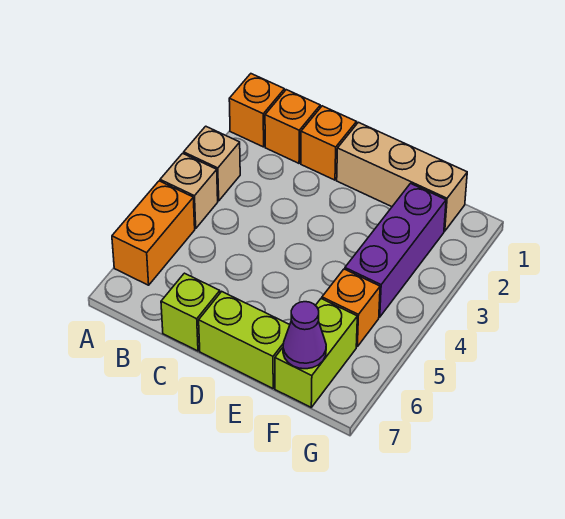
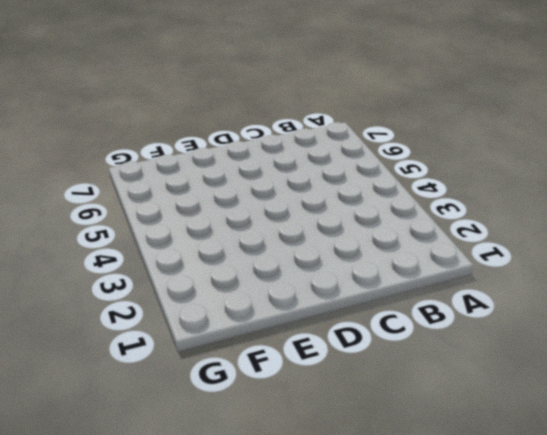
none -> orange 1x1 brick [229,74,285,147]
none -> tan 1x1 brick [184,126,240,201]
none -> tan 1x1 brick [160,153,218,228]

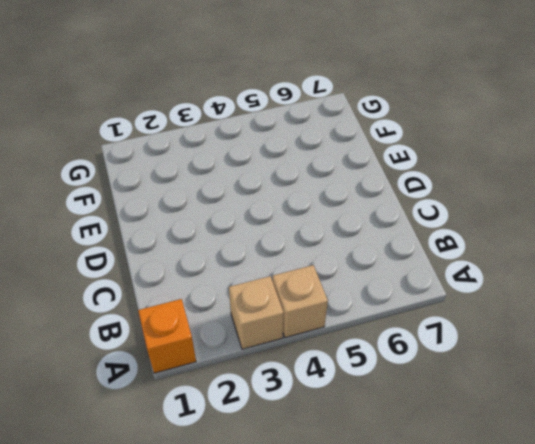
none -> orange 1x2 brick [112,181,195,285]
none -> orange 1x1 brick [265,90,320,163]
none -> orange 1x1 brick [301,106,357,180]

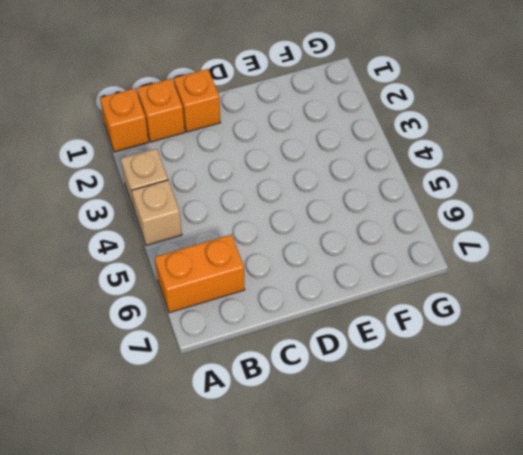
orange 1x2 brick [155,235,245,313] -> orange 1x2 brick turned to [112,181,195,285]
none -> lime 1x1 brick [161,273,220,351]
none -> tan 1x3 brick [337,122,467,231]
none -> lime 1x2 brick [199,292,290,388]

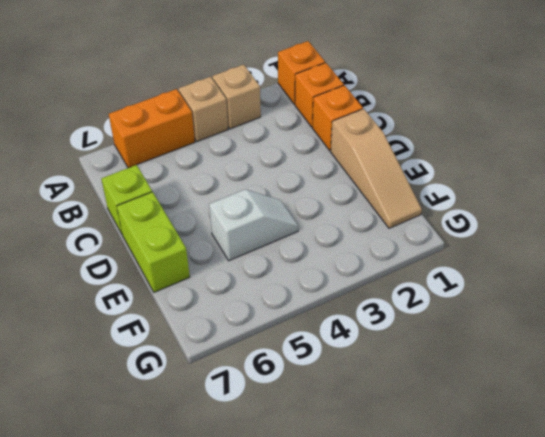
tan 1x3 slope [331,109,422,228] -> tan 1x3 brick [337,122,467,231]
white 1x2 slope [209,189,298,261] -> none
none -> purple 1x3 brick [345,184,446,317]
none -> orange 1x1 brick [322,269,380,346]
none -> lime 1x2 brick [275,299,357,407]

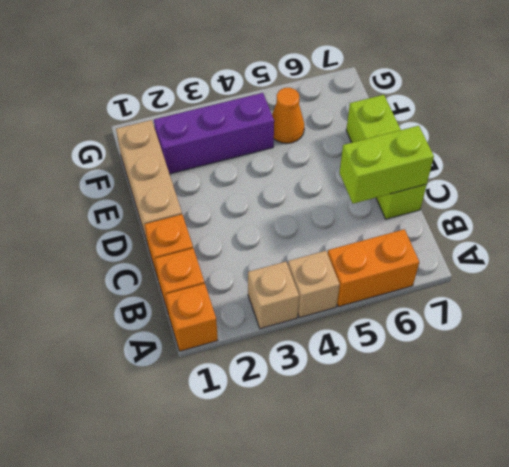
lime 1x2 brick [340,126,434,204] -> lime 1x2 brick moved to [275,299,357,407]
orange 1x1 cone [272,88,304,143] -> orange 1x1 brick [322,269,380,346]
none -> purple 1x1 cone [283,302,326,369]

